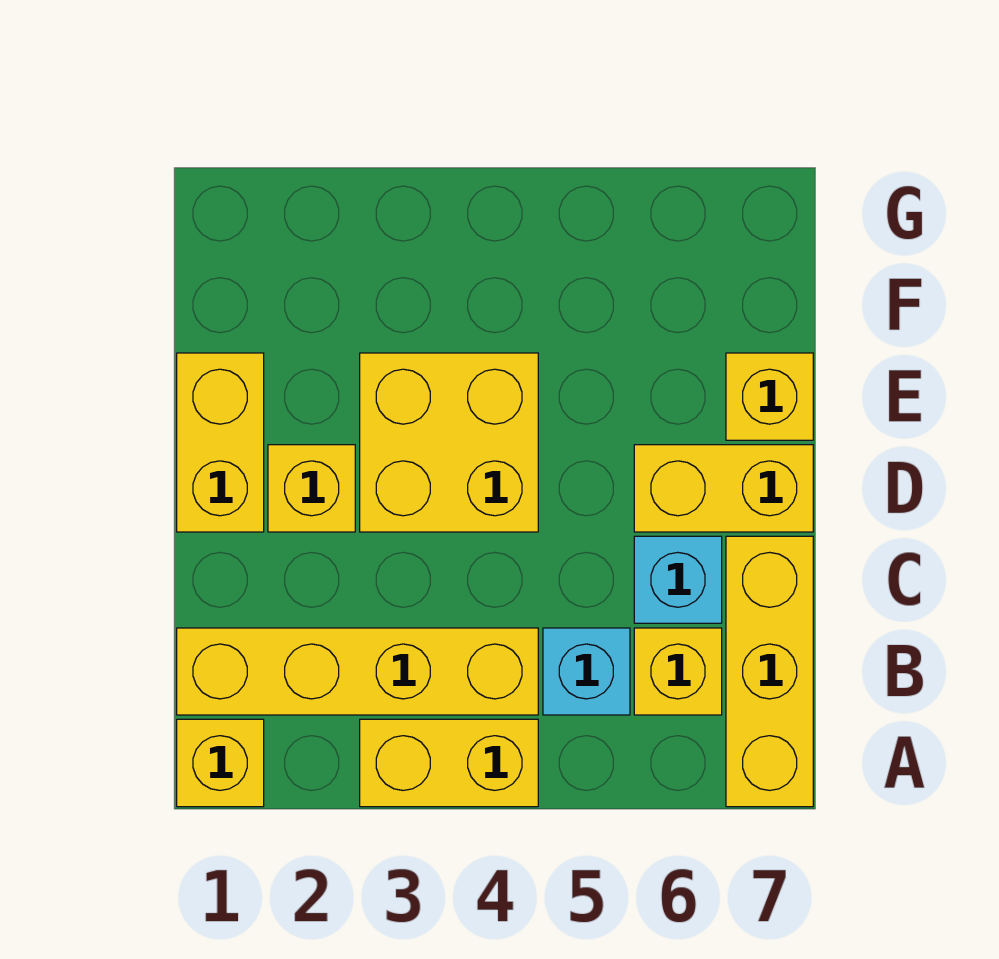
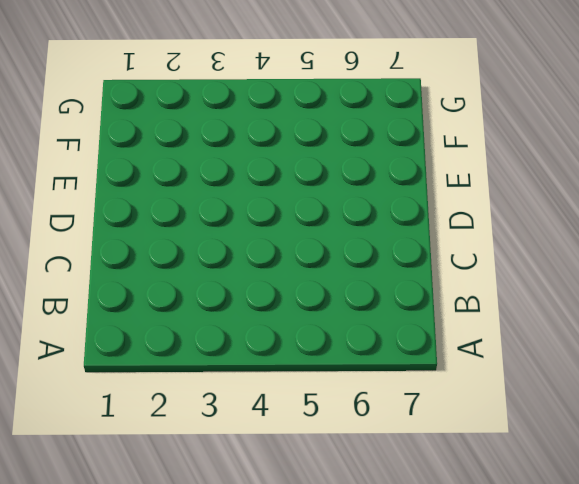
none -> yellow 1x1 brick [177,719,264,807]
none -> yellow 1x2 brick [360,719,538,807]
none -> yellow 1x3 brick [726,536,813,807]

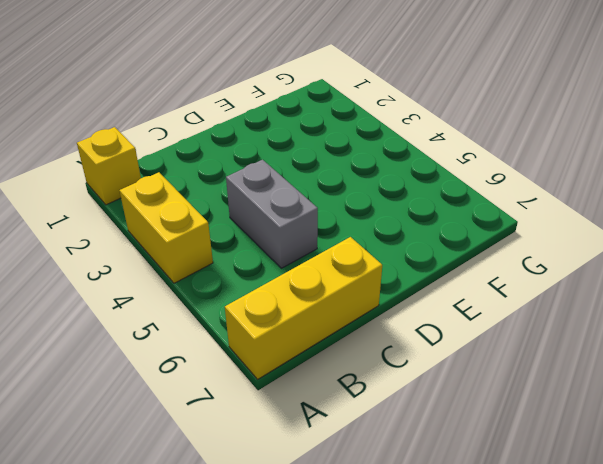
grey 1x2 brick [226,160,318,268] -> none
none -> yellow 1x4 brick [177,628,538,715]
none -> cyan 1x1 brick [543,628,630,715]
none -> yellow 1x1 brick [634,628,722,715]

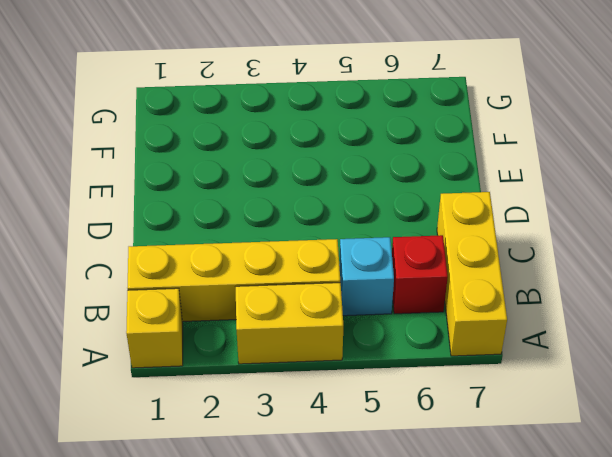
red 1x1 brick [392,235,448,314] -> yellow 1x1 brick [634,628,722,715]
none -> cyan 1x1 brick [634,536,722,623]
none -> yellow 1x2 brick [177,353,264,532]
none -> yellow 1x1 brick [268,445,355,532]

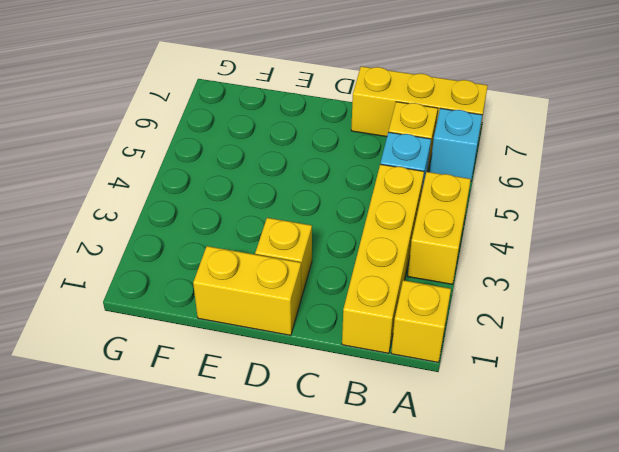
cyan 1x1 brick [430,108,482,182] -> cyan 1x1 brick moved to [634,536,722,623]
none -> yellow 2x2 brick [360,353,538,532]
none -> yellow 1x2 brick [634,445,813,532]
none -> yellow 1x1 brick [726,353,813,440]

